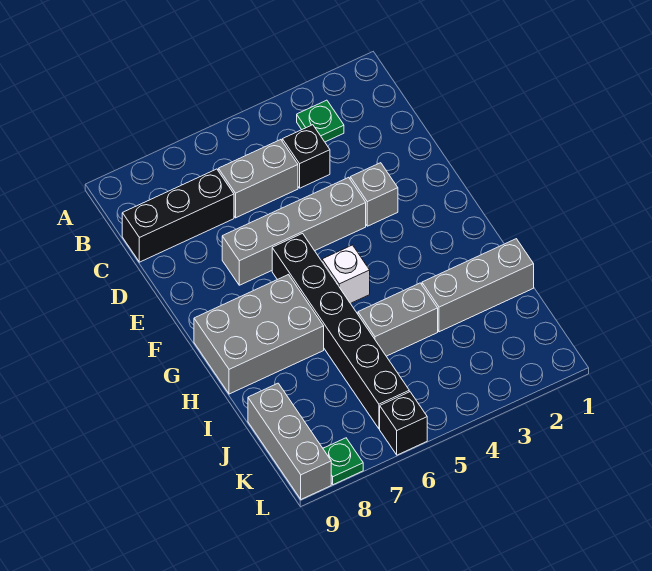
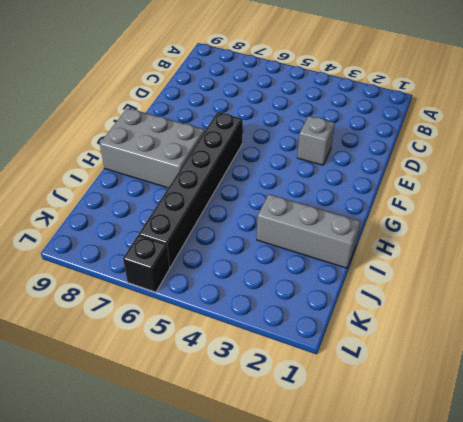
none -> green 1x1 plate [297,100,344,142]
none -> black 1x1 brick [282,125,330,188]
none -> grey 1x2 brick [218,140,298,218]

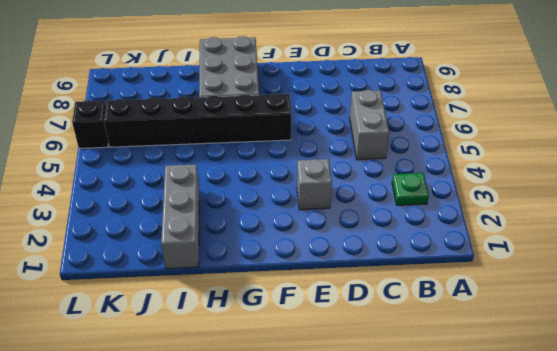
none -> black 1x1 brick [282,125,330,188]
none -> black 1x3 brick [122,169,234,262]
none -> grey 1x4 brick [222,177,366,285]

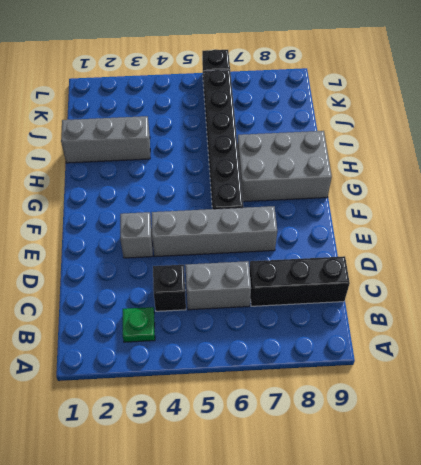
none -> white 1x1 brick [322,245,370,303]
none -> grey 1x2 brick [358,283,438,356]
none -> grey 1x3 brick [248,383,331,499]

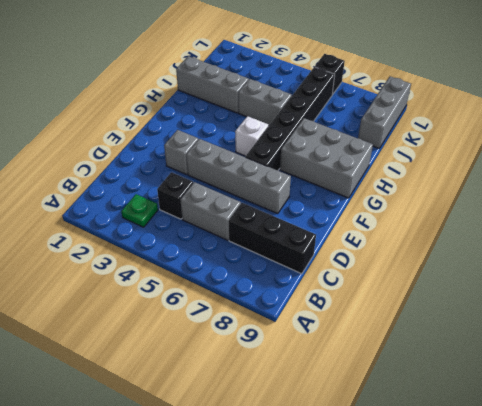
none -> green 1x1 plate [323,438,363,485]

